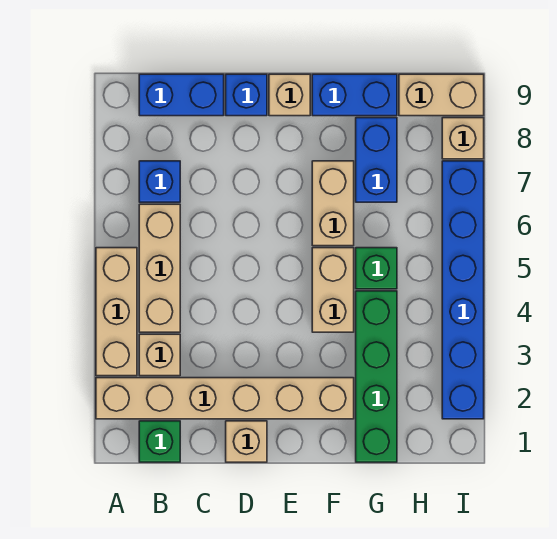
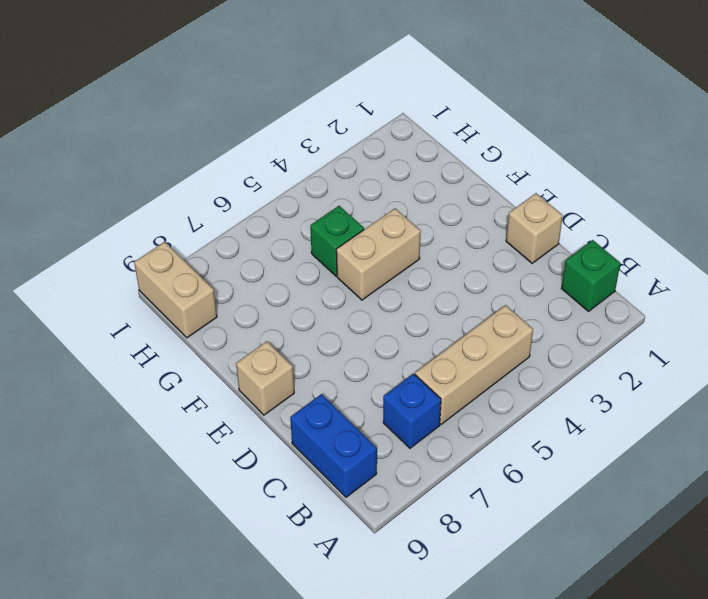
none -> tan 1x6 brick [96,378,354,419]
none -> tan 1x3 brick [96,248,137,376]
none -> tan 1x1 brick [139,334,180,376]

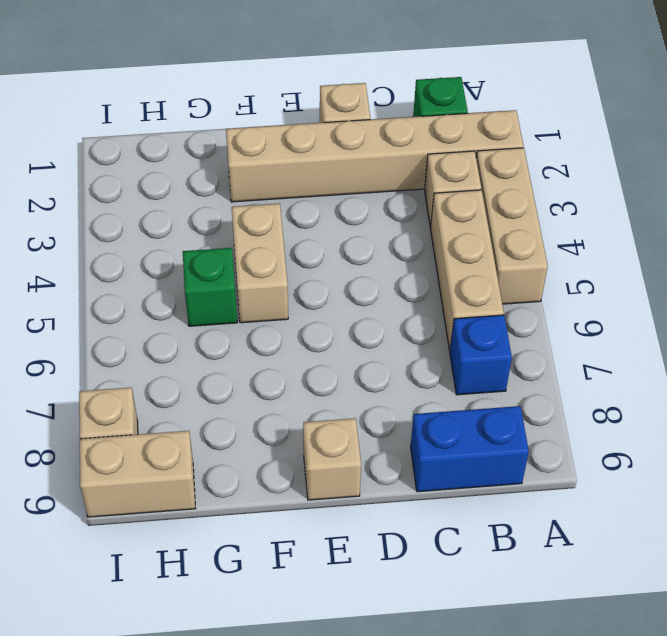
none -> blue 1x1 brick [226,74,267,116]
none -> tan 1x2 brick [312,161,354,246]
none -> blue 1x2 brick [312,74,397,116]

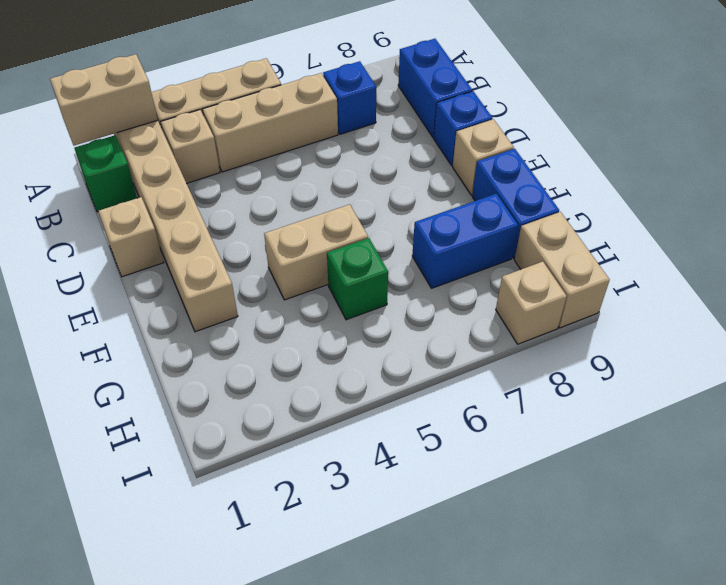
tan 1x2 brick [50,54,158,146] -> tan 1x2 brick moved to [312,161,354,246]
none -> green 1x4 brick [356,291,397,462]
none -> blue 1x6 brick [442,161,484,419]

